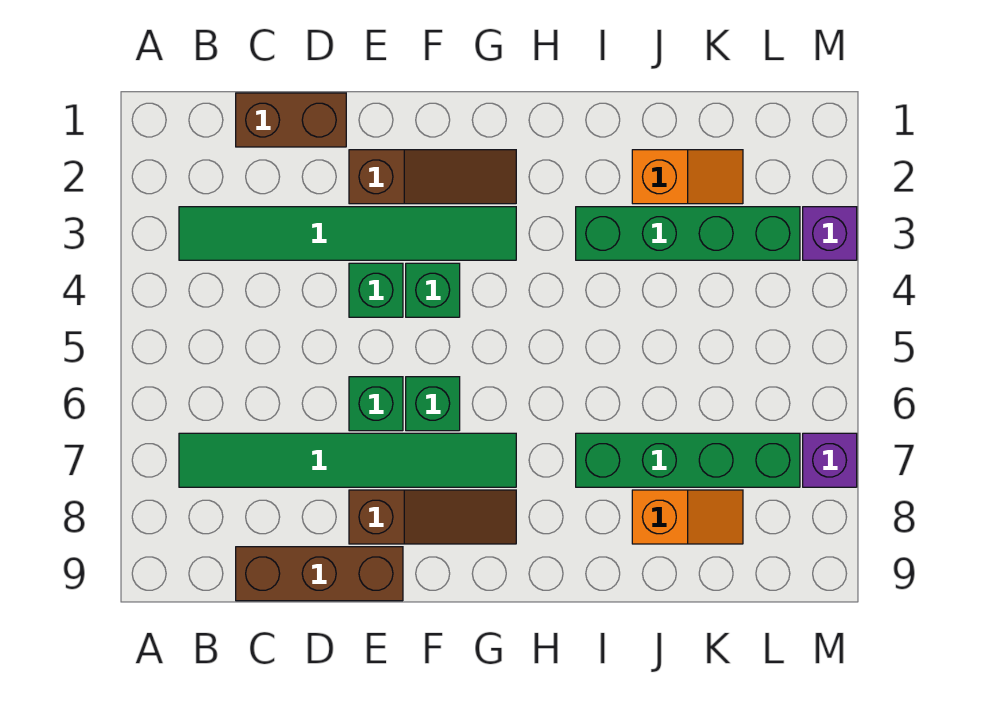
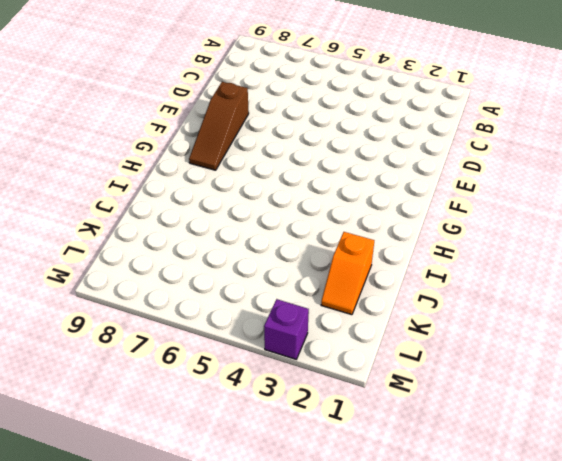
none -> green 1x6 tile [179,207,516,260]
none -> green 1x6 tile [179,433,516,487]
none -> brown 1x2 brick [236,93,346,147]

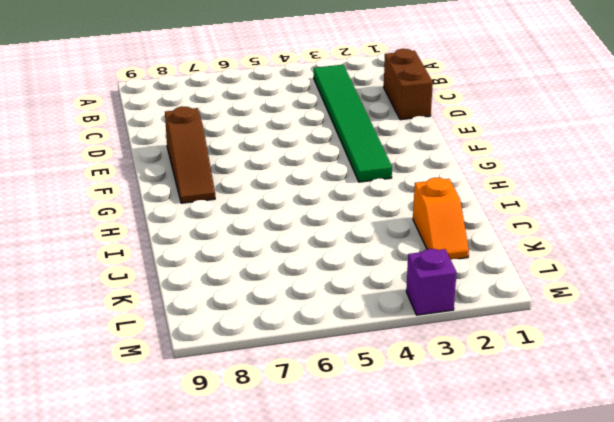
none -> green 1x6 tile [179,433,516,487]
none -> brown 1x3 brick [236,547,403,601]
none -> brown 1x3 slope [349,150,516,204]

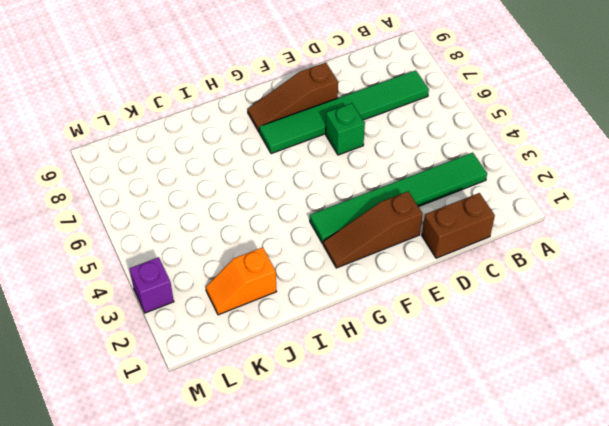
none -> brown 1x3 brick [236,547,403,601]
none -> green 1x1 brick [349,263,403,317]
none -> green 1x1 brick [406,263,460,317]

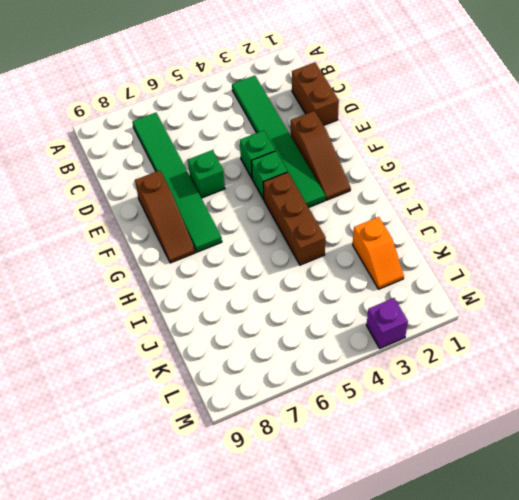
brown 1x3 brick [263,172,326,265] -> brown 1x3 brick moved to [236,547,403,601]
none -> green 1x1 brick [406,377,460,431]
none -> green 1x4 brick [576,207,800,260]
none -> green 1x4 brick [576,433,800,487]

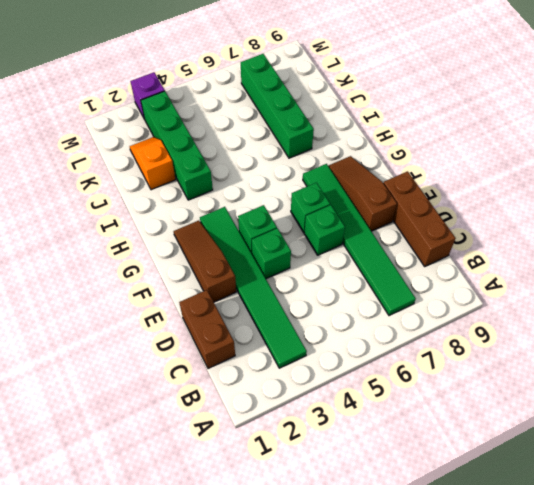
none -> orange 1x2 slope [632,490,743,544]
none -> purple 1x1 brick [803,433,857,487]

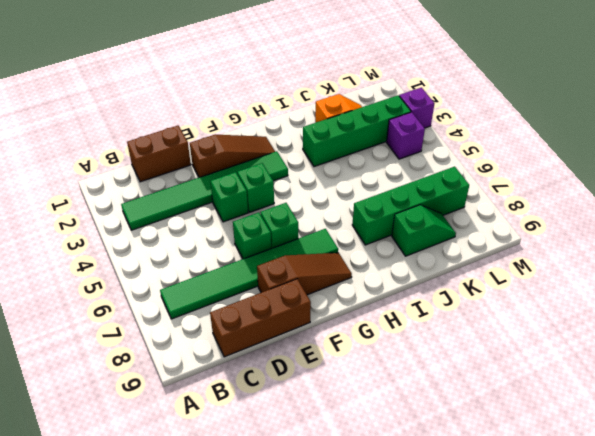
green 1x2 slope [392,205,456,256] -> orange 1x2 slope [632,490,743,544]
purple 1x1 brick [387,112,425,159] -> purple 1x1 brick moved to [803,433,857,487]

